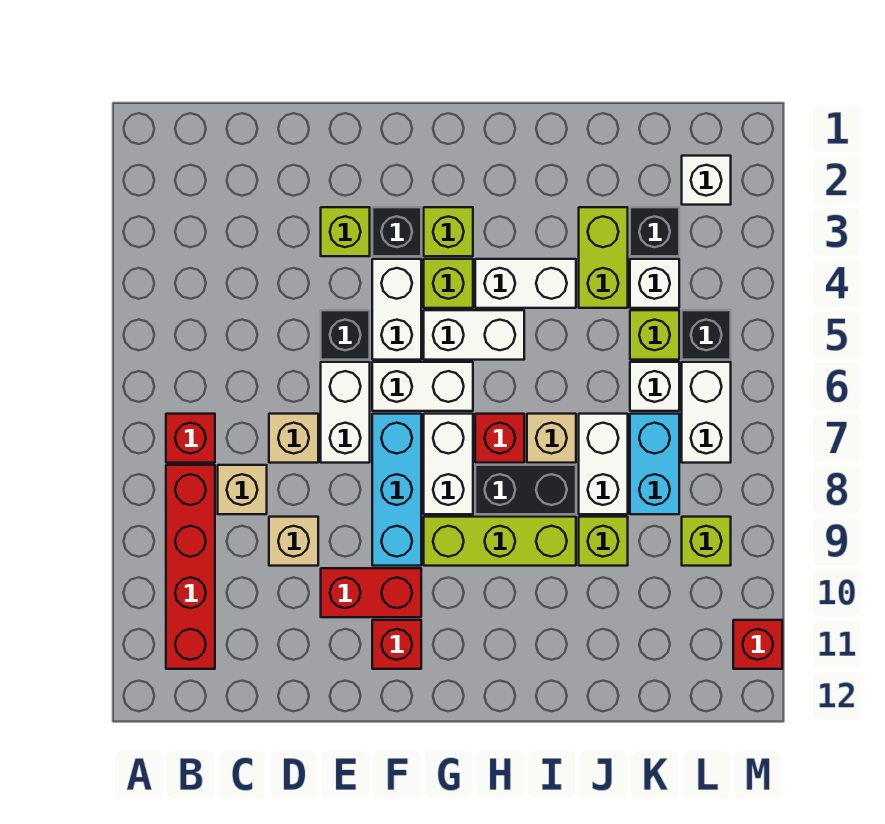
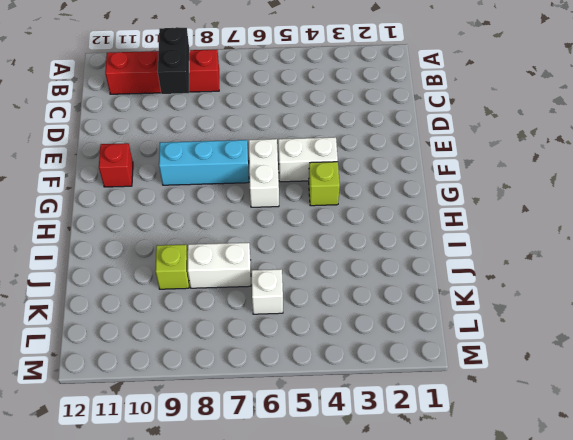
black 1x2 brick [158,28,190,94] -> black 1x2 brick moved to [475,465,576,514]
none -> red 1x1 brick [166,414,215,463]
none -> tan 1x1 brick [218,465,267,514]
none -> tan 1x1 brick [269,414,318,463]
none -> tan 1x1 brick [269,517,318,566]

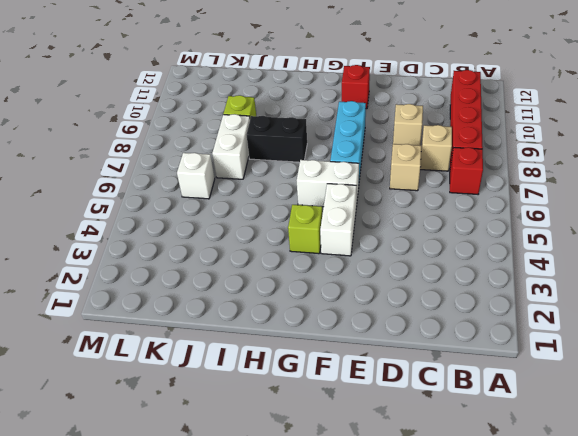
none -> lime 1x1 brick [321,207,370,256]
none -> black 1x1 brick [321,310,370,360]
none -> white 1x2 brick [321,362,370,463]
none -> red 1x2 brick [321,568,421,617]

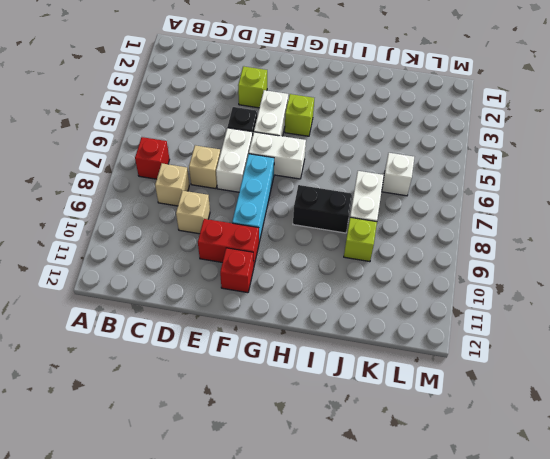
none -> red 1x4 brick [166,465,215,669]
none -> black 1x1 brick [372,207,421,256]
none -> lime 1x1 brick [424,207,473,256]
none -> white 1x2 brick [424,310,524,360]

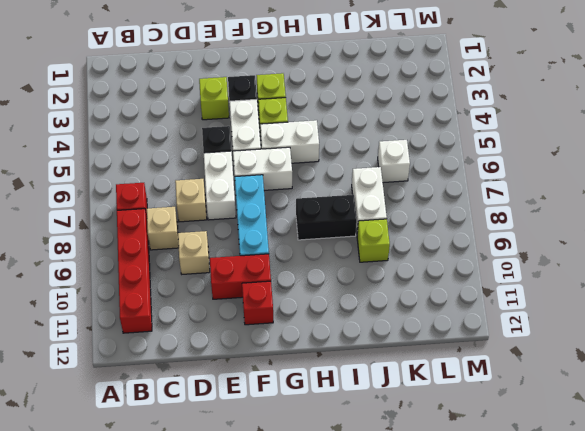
none -> white 1x2 brick [424,414,473,514]
none -> lime 1x3 brick [424,517,576,566]
none -> white 1x2 brick [475,259,576,308]
none -> red 1x1 brick [475,414,524,463]

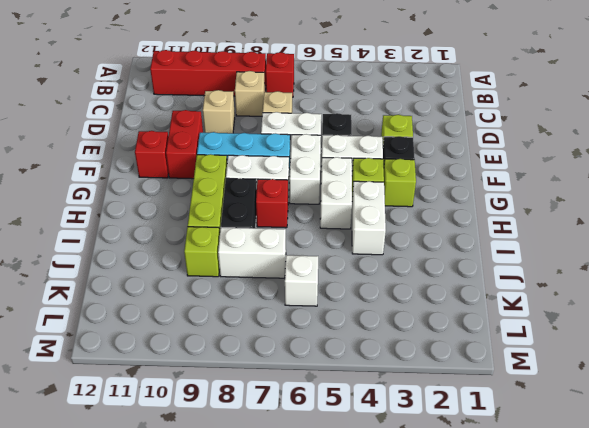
none -> tan 1x1 brick [527,414,576,463]
none -> lime 1x2 brick [579,207,628,308]
none -> black 1x1 brick [630,207,679,256]
none -> white 1x1 brick [630,259,679,308]

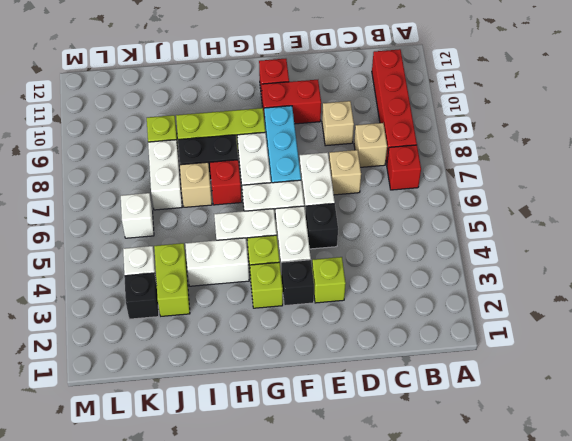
none -> lime 1x1 brick [630,310,679,360]
none -> cyan 1x2 brick [630,414,679,514]
none -> white 1x1 brick [682,156,731,205]
none -> black 1x1 brick [682,310,731,360]

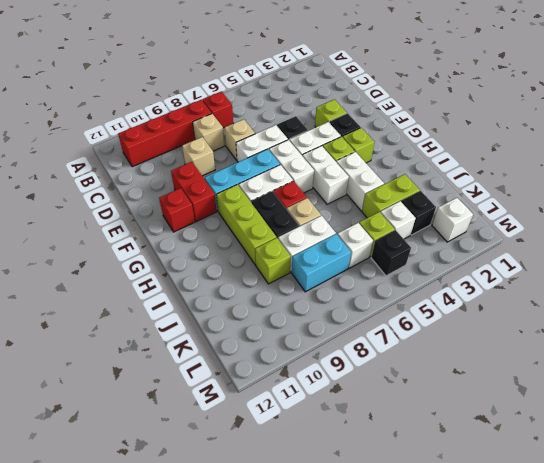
none -> white 1x2 brick [682,362,731,463]
none -> lime 1x1 brick [682,517,731,566]
none -> red 1x1 brick [733,620,782,669]

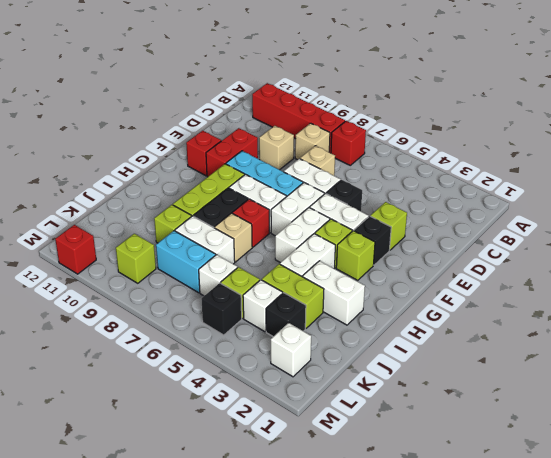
white 1x2 brick [303,261,365,325] -> white 1x2 brick moved to [682,362,731,463]

